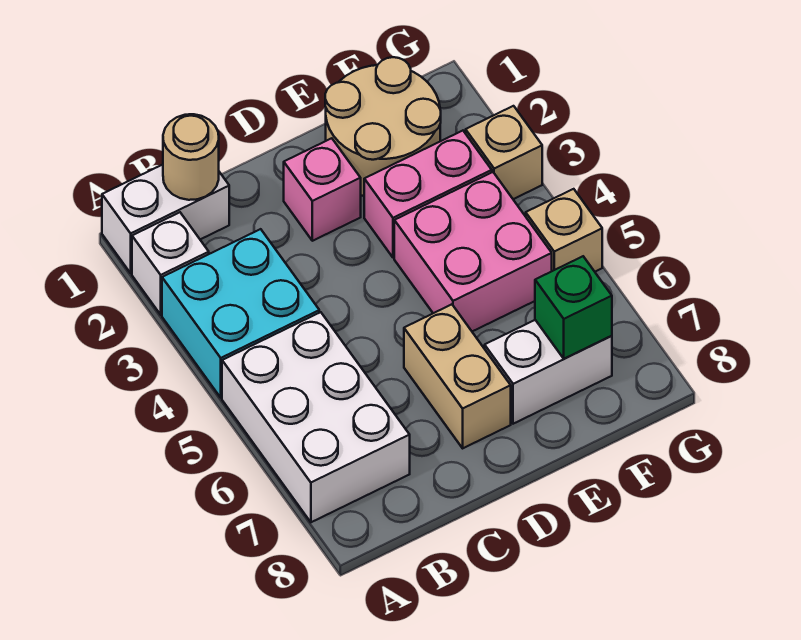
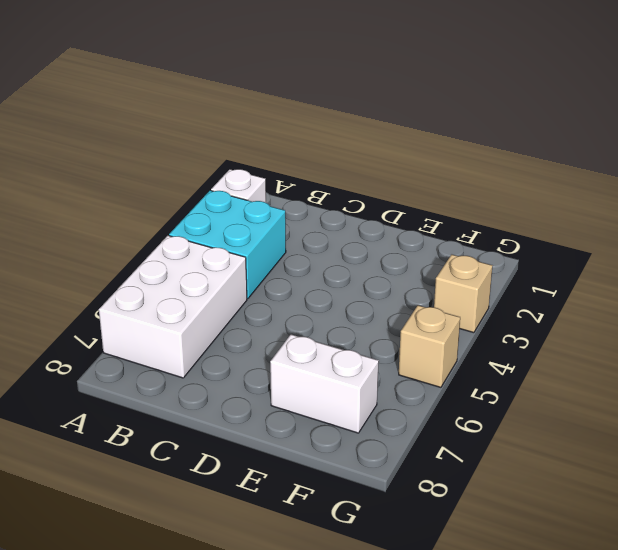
none -> white 1x2 brick [102,165,229,273]
none -> pink 1x1 brick [284,138,361,241]
none -> tan 1x2 brick [404,304,511,448]

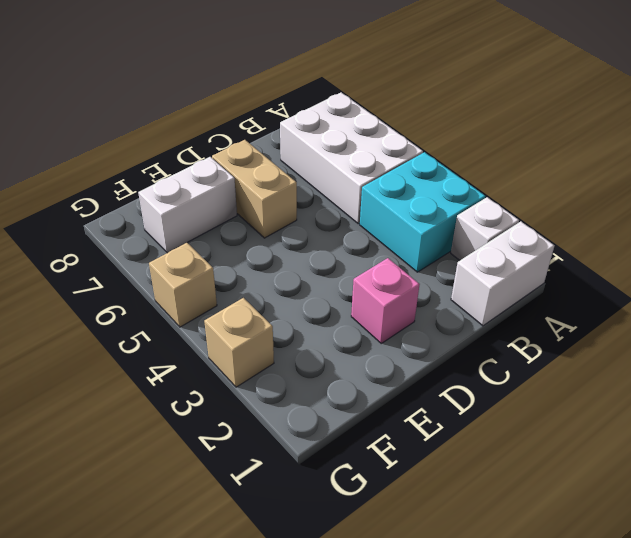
none -> tan 2x2 round brick [325,57,441,196]
none -> pink 1x2 brick [364,131,492,258]
none -> pink 2x2 brick [394,172,552,331]

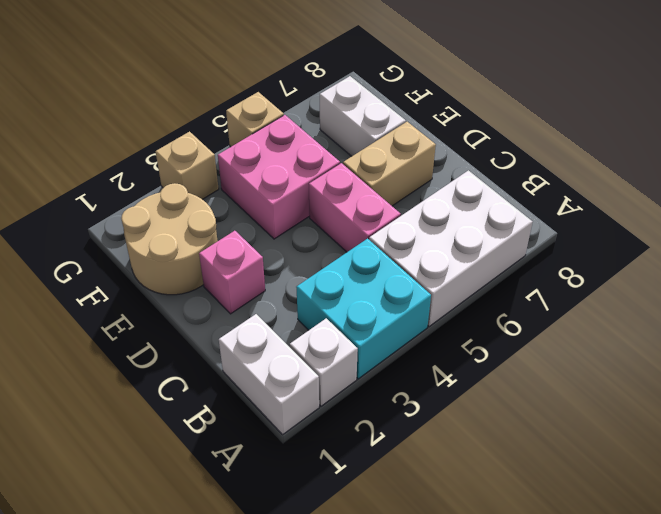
pink 1x2 brick [309,163,401,252] -> pink 1x2 brick moved to [364,131,492,258]
none -> tan 1x1 round brick [163,114,219,200]
none -> green 1x1 brick [535,256,612,359]

